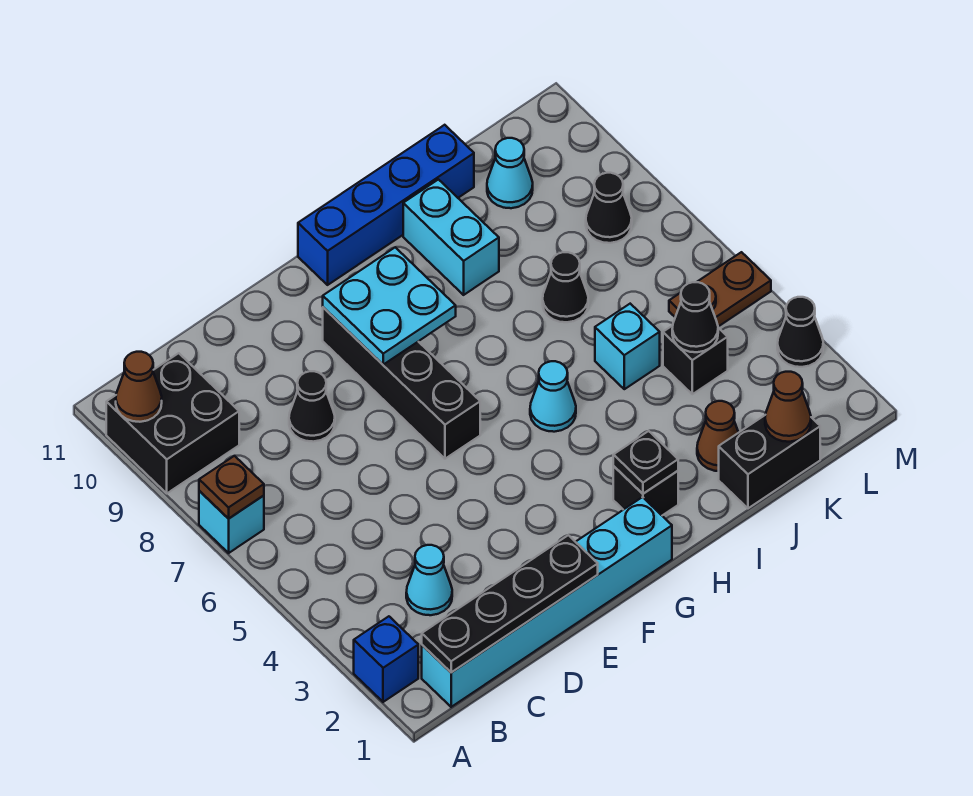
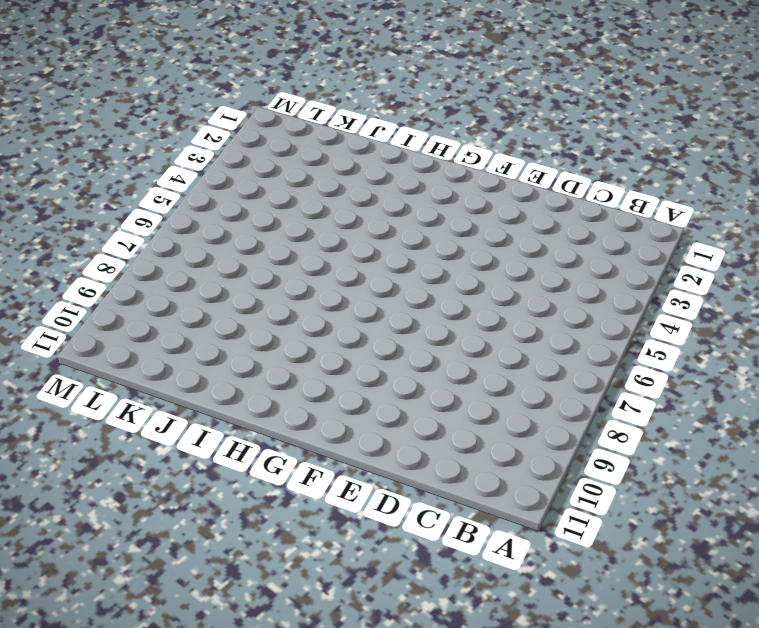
none -> blue 1x1 brick [354,616,418,702]
none -> cyan 1x1 brick [199,491,264,553]
none -> black 2x2 brick [106,353,239,493]

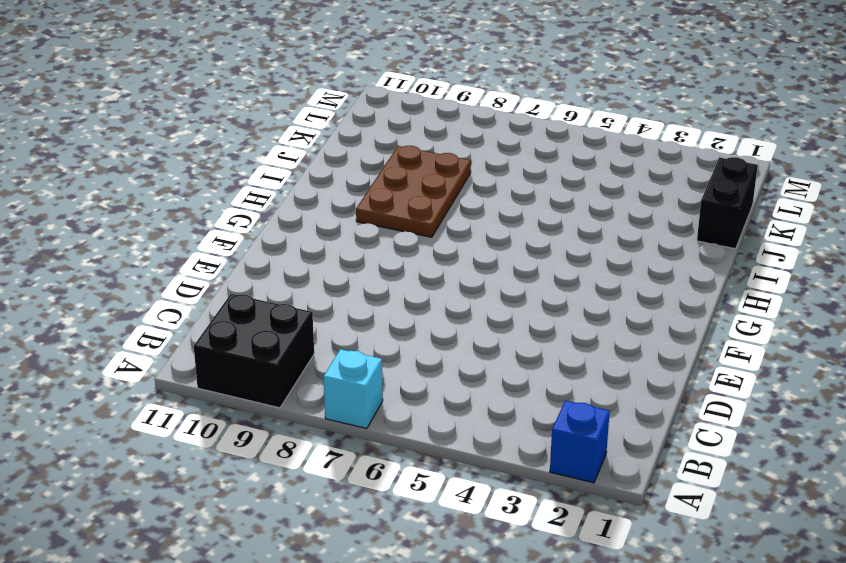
brown 2x3 plate [356,146,471,237] -> cyan 1x2 brick [403,180,499,295]
none -> cyan 1x6 brick [422,497,672,707]
none -> cyan 1x1 cone [406,545,452,615]
none -> black 1x1 cone [289,371,335,442]

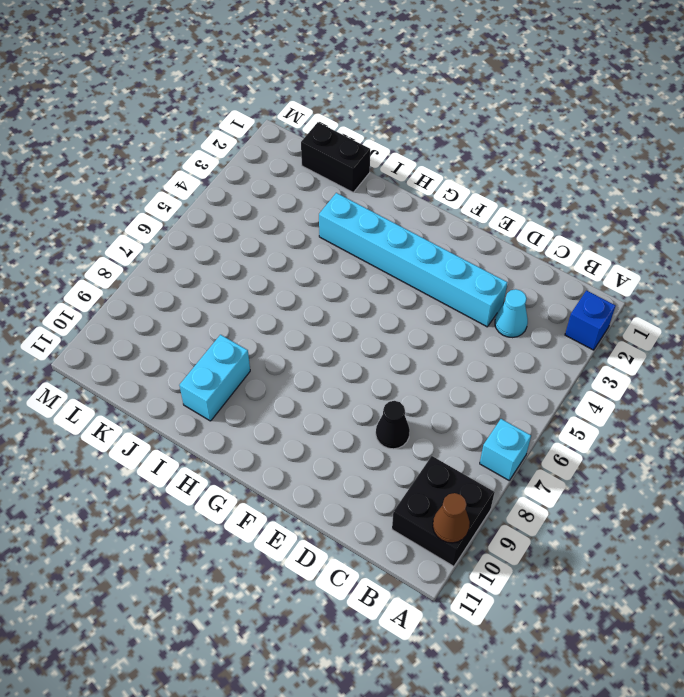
cyan 1x6 brick [319,193,507,327] -> cyan 1x6 brick moved to [422,497,672,707]
none -> black 1x4 brick [323,307,480,459]
none -> blue 1x4 brick [298,125,474,285]
none -> black 1x1 brick [613,466,678,515]

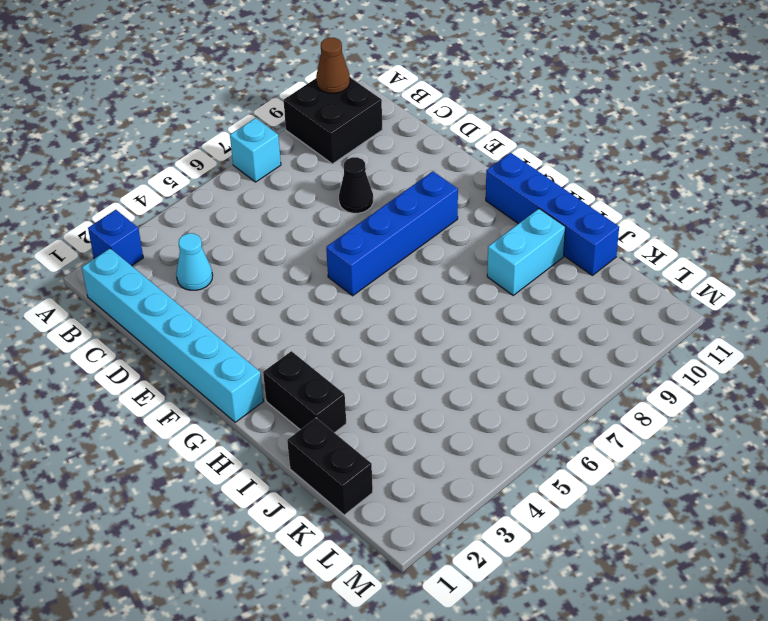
blue 1x4 brick [326,171,458,296] -> black 1x4 brick [323,307,480,459]
black 1x2 brick [263,351,346,433] -> black 1x1 brick [613,466,678,515]
none -> cyan 1x1 cone [530,361,576,432]
none -> brown 1x1 cone [697,401,739,471]
none -> cyan 1x1 brick [595,304,660,389]

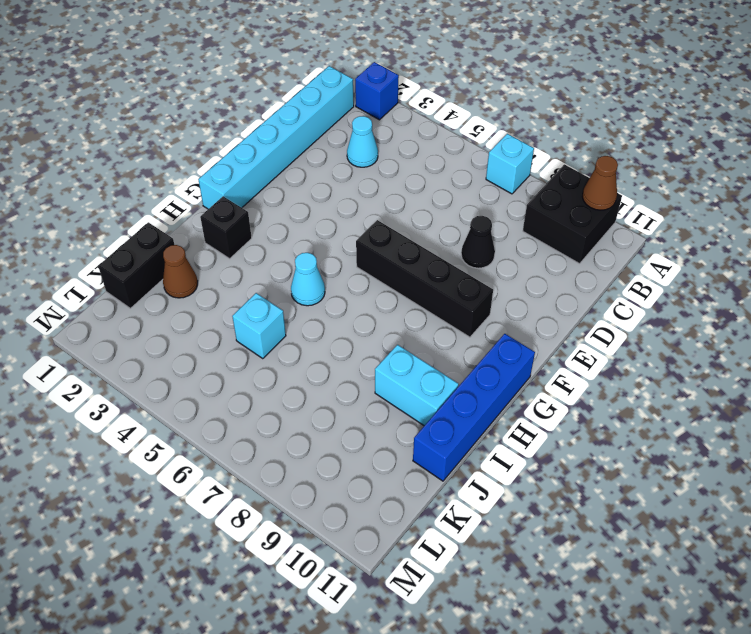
none -> black 1x1 cone [543,252,588,322]
none -> black 1x1 brick [663,326,728,394]
none -> cyan 1x1 cone [487,138,533,208]

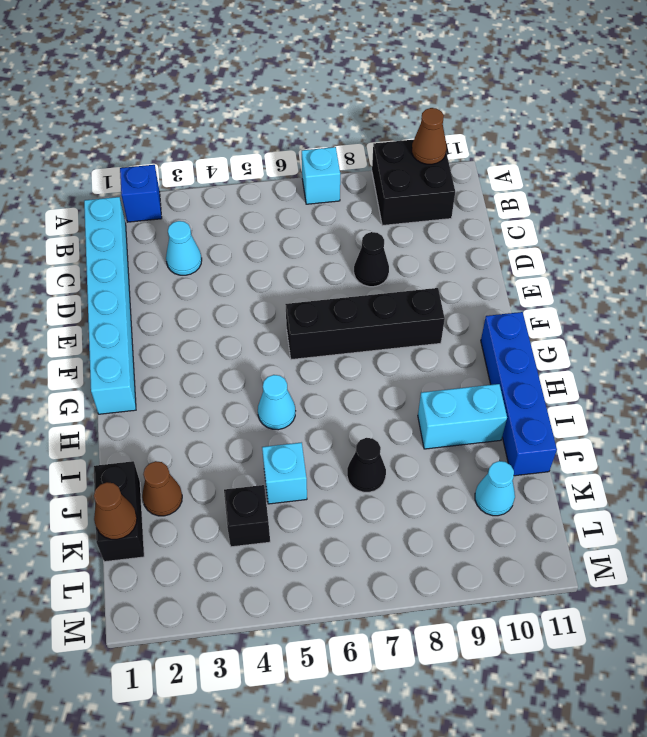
none -> black 1x1 brick [613,466,678,515]
none -> brown 1x2 plate [669,252,771,327]
none -> black 1x1 cone [586,173,632,243]

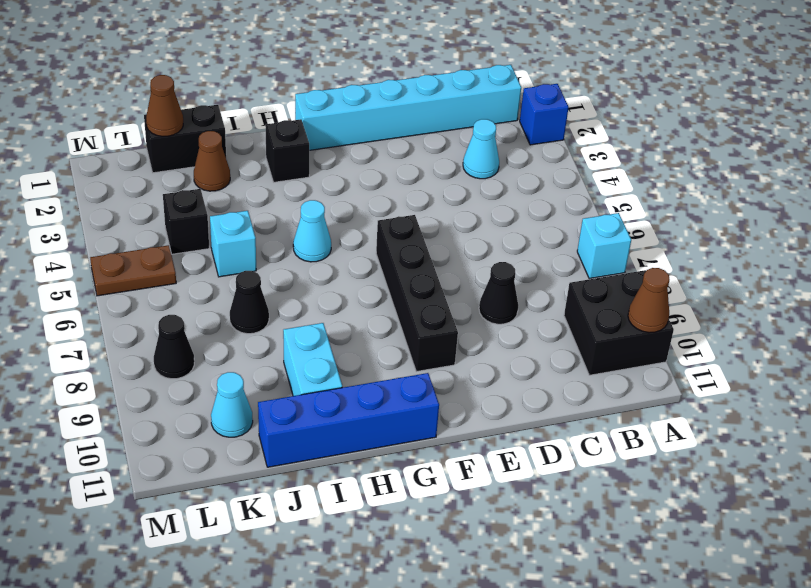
none -> black 1x1 cone [777,297,823,367]
none -> brown 1x1 plate [199,456,264,519]
none -> black 1x4 plate [422,535,598,672]

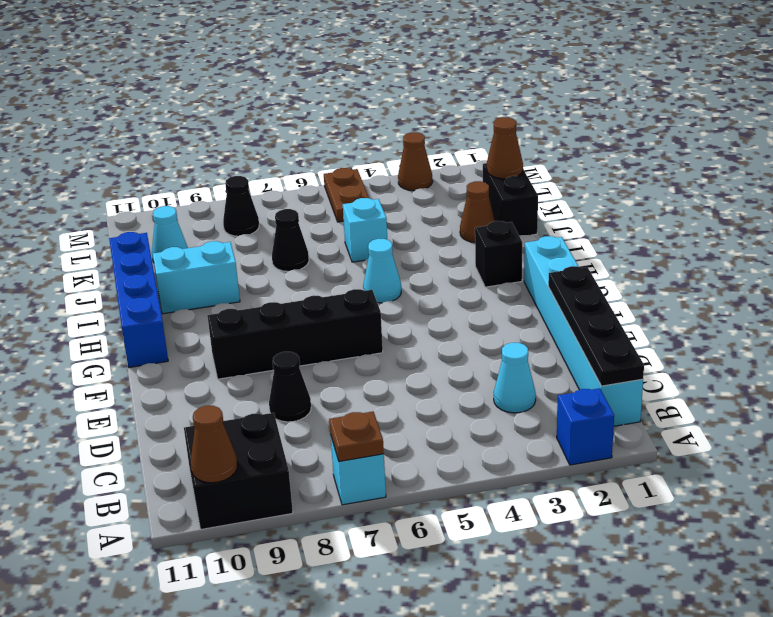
brown 1x1 cone [398,132,433,191] -> black 1x1 cone [777,297,823,367]
none -> black 1x1 brick [663,326,728,394]
none -> cyan 2x2 plate [323,247,456,365]
none -> black 1x1 plate [613,431,678,494]

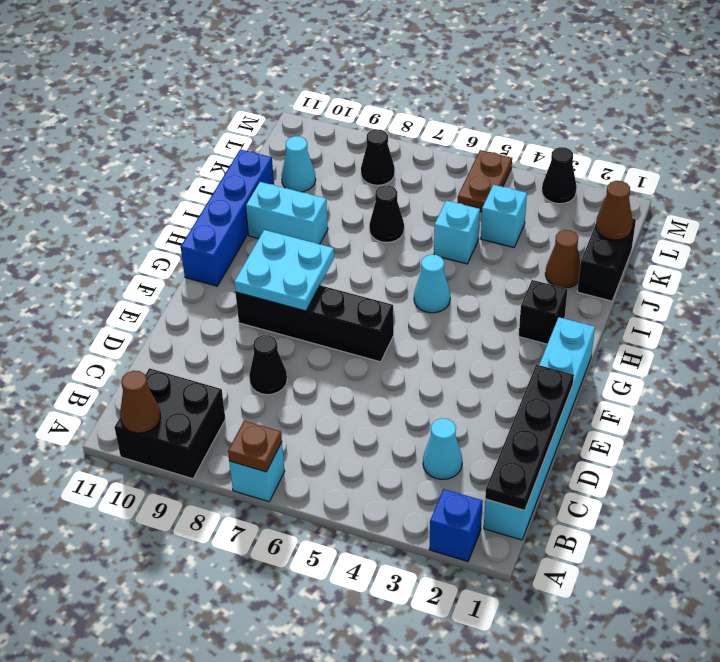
cyan 1x1 brick [481,185,527,247] -> black 1x1 brick [663,326,728,394]
none -> black 1x1 plate [613,431,678,494]
none -> black 1x1 cone [672,282,718,352]

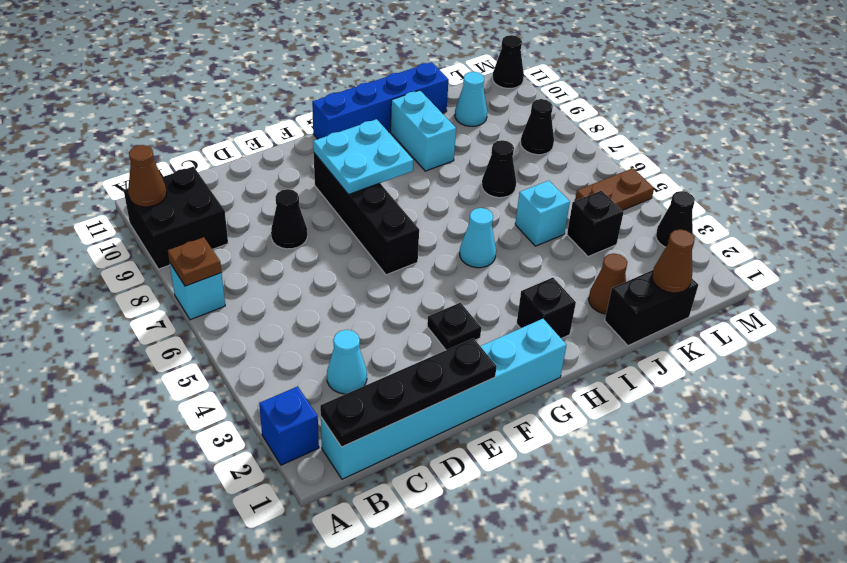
black 1x1 plate [427,303,481,350] -> black 1x1 plate moved to [613,431,678,494]
black 1x1 cone [492,35,524,88] -> black 1x1 cone moved to [672,282,718,352]

